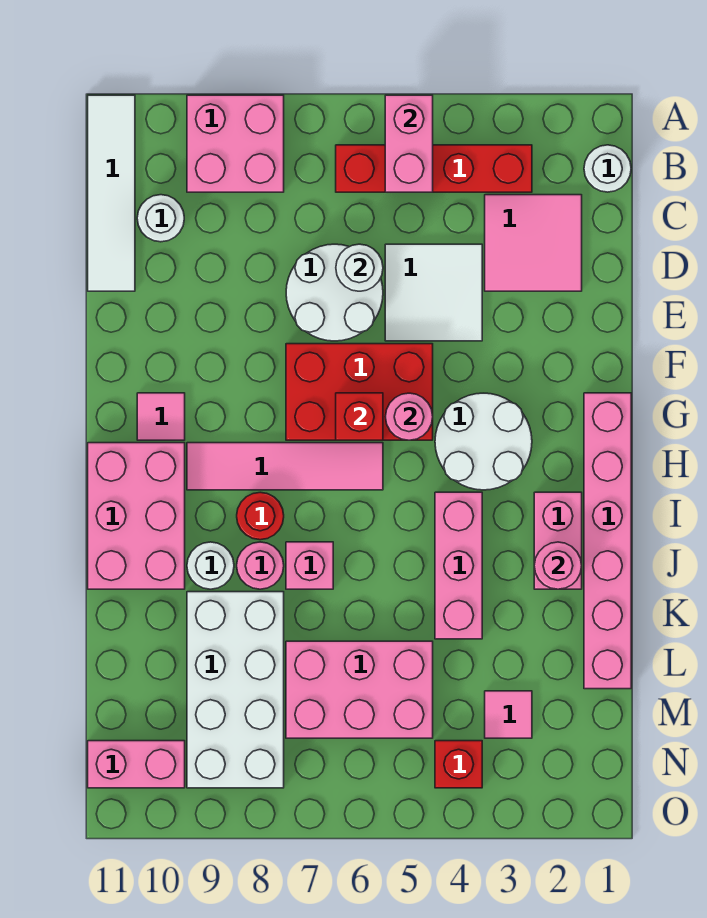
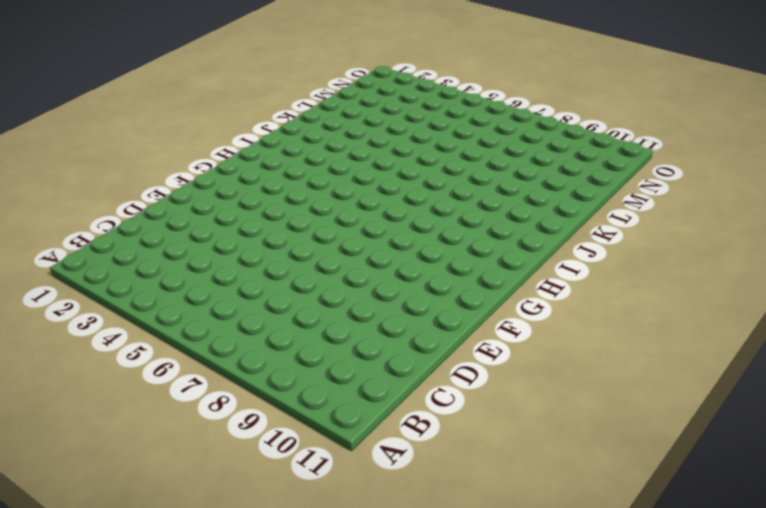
none -> pink 2x2 brick [187,95,284,192]
none -> white 1x4 tile [88,95,135,291]
none -> white 1x1 round brick [584,145,631,192]
none -> red 1x4 brick [336,145,532,192]

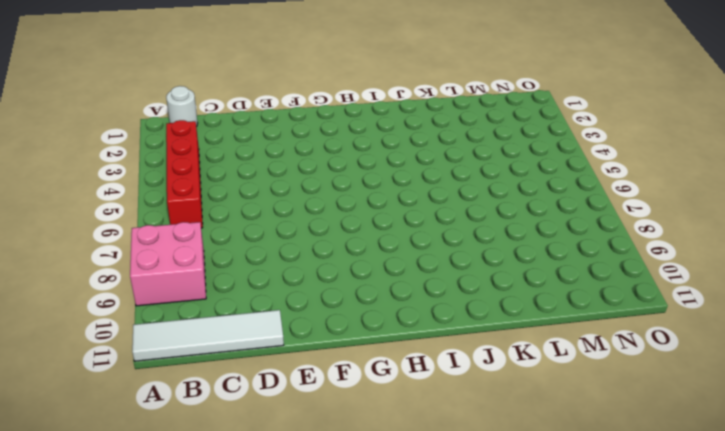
none -> pink 2x2 tile [485,195,582,291]
none -> white 1x1 round brick [137,195,184,242]
none -> white 2x2 tile [385,244,482,341]
none -> white 2x2 round brick [286,244,383,341]

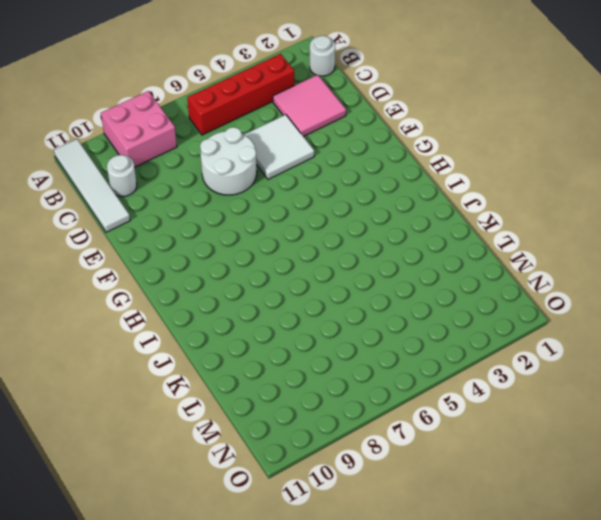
none -> red 2x3 brick [286,344,433,440]
none -> pink 1x6 brick [584,393,631,689]
none -> white 2x2 round brick [435,393,532,490]
none -> pink 1x1 tile [137,393,185,440]

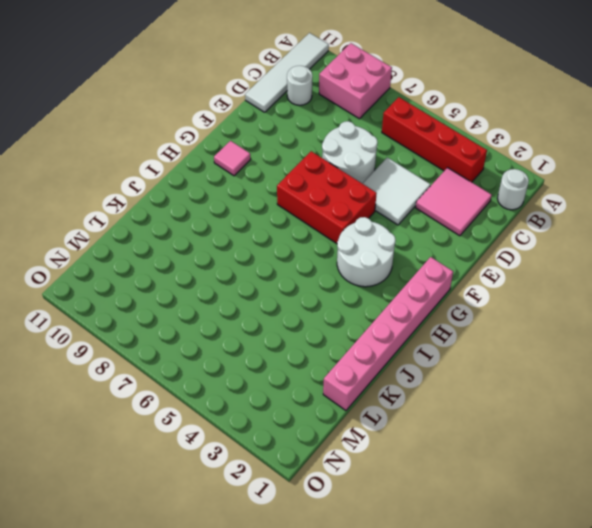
none -> pink 1x4 tile [187,443,383,490]
none -> pink 2x3 brick [88,443,185,589]
none -> pink 1x2 brick [534,492,582,589]
none -> pink 1x3 brick [435,492,482,639]

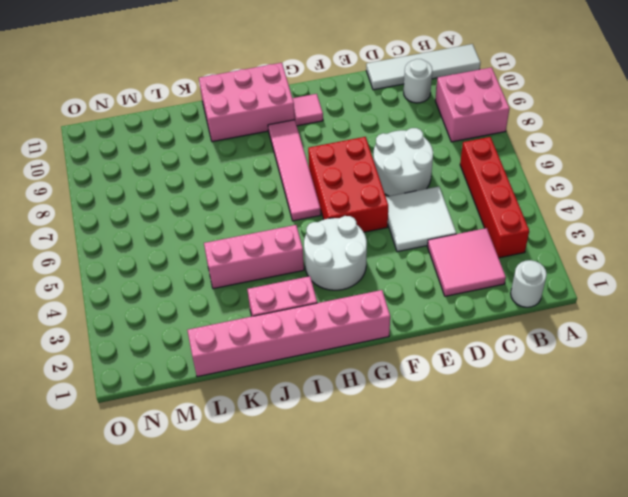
none -> red 1x1 round brick [237,492,284,540]
none -> pink 1x1 brick [286,542,333,589]
none -> pink 1x1 round brick [237,542,284,589]
none -> white 1x1 round brick [187,542,234,589]

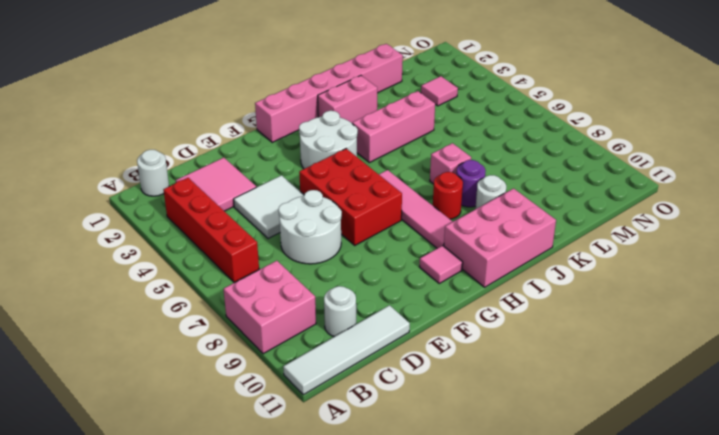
purple 1x1 round brick [457,160,486,207] -> pink 1x1 round brick [237,542,284,589]
none -> white 2x4 brick [187,592,284,788]
none -> pink 2x3 brick [286,641,433,738]
none -> red 1x1 brick [435,741,482,788]
none -> pink 1x2 brick [88,741,185,788]

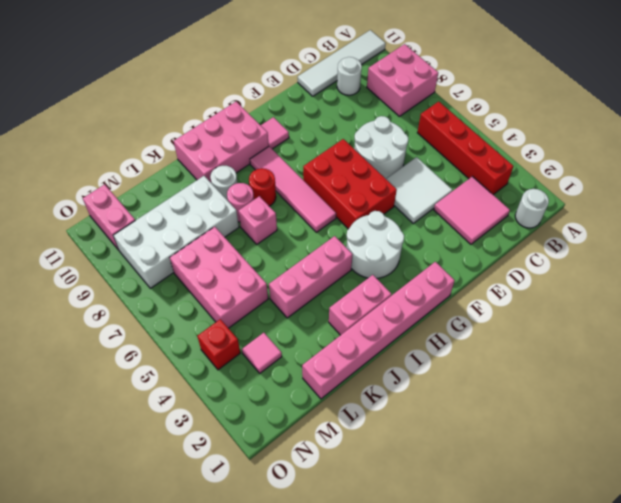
none -> pink 1x2 brick [385,95,433,192]
none -> white 1x1 round brick [336,244,383,291]
none -> pink 1x1 round brick [385,393,433,440]
none -> red 1x1 brick [336,393,383,440]

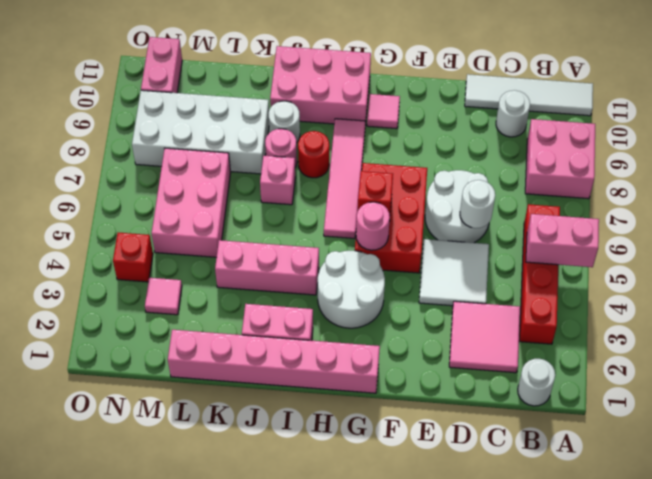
none -> pink 1x1 round brick [534,542,582,589]

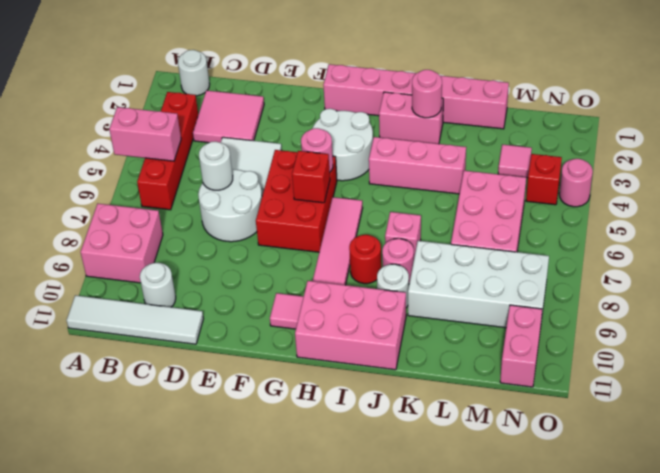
pink 1x1 round brick [559,159,593,207] -> none

